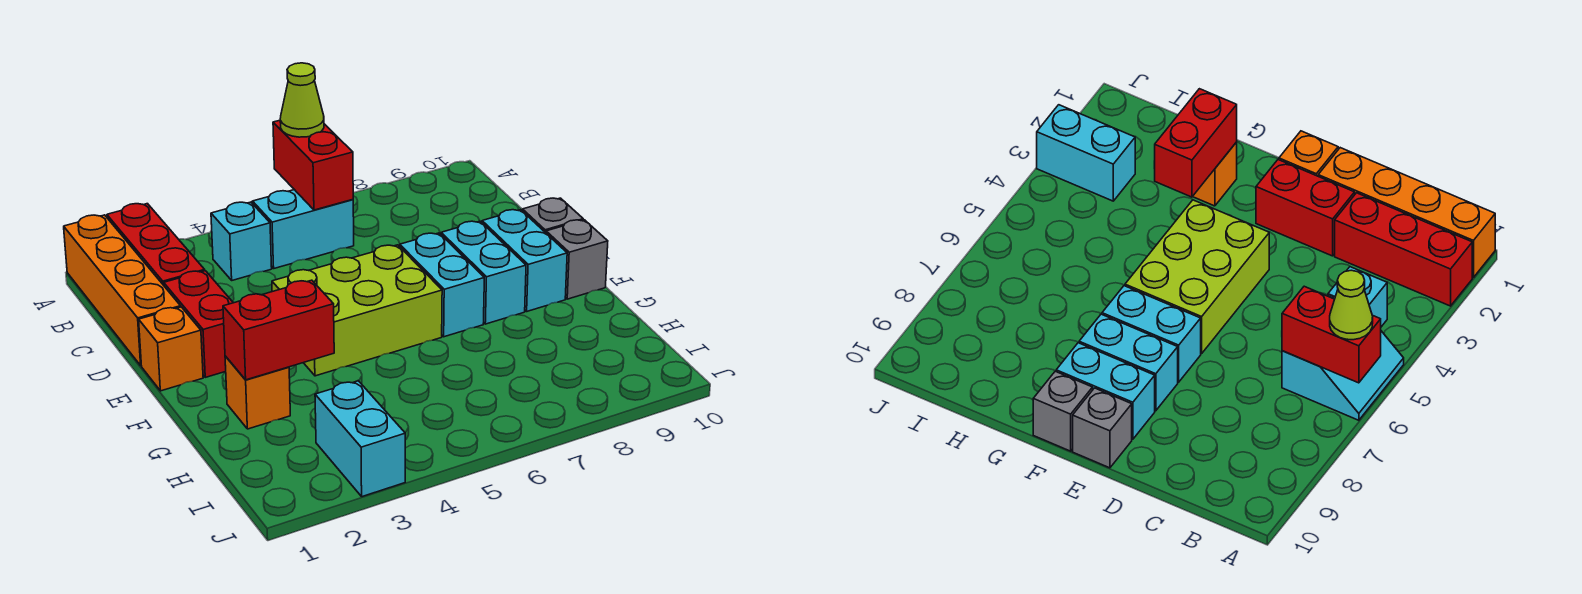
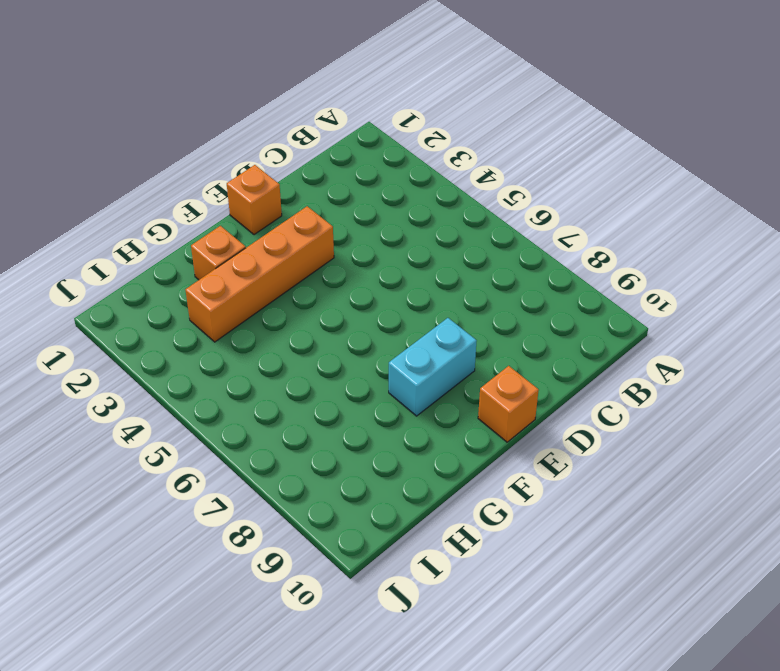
orange 1x4 brick [185,206,334,342] -> orange 1x4 brick moved to [64,215,181,366]
orange 1x1 brick [478,366,539,442] -> grey 1x1 brick [523,198,583,233]
none -> red 1x3 brick [107,204,205,285]
none -> cyan 2x2 slope [251,190,354,268]
none -> cyan 1x1 brick [211,202,272,280]

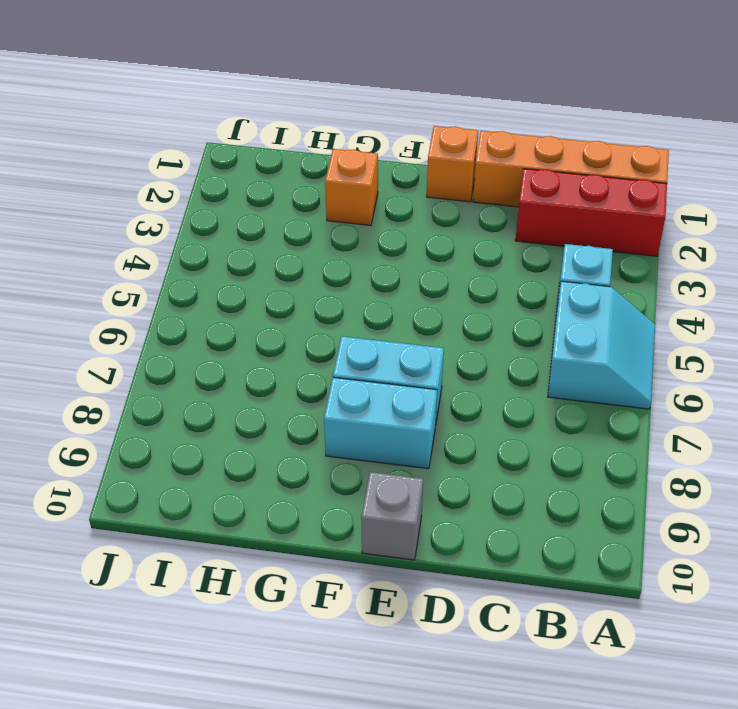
none -> red 1x2 brick [164,271,233,377]
none -> lime 2x3 brick [272,245,442,376]
none -> cyan 1x2 brick [482,210,567,311]

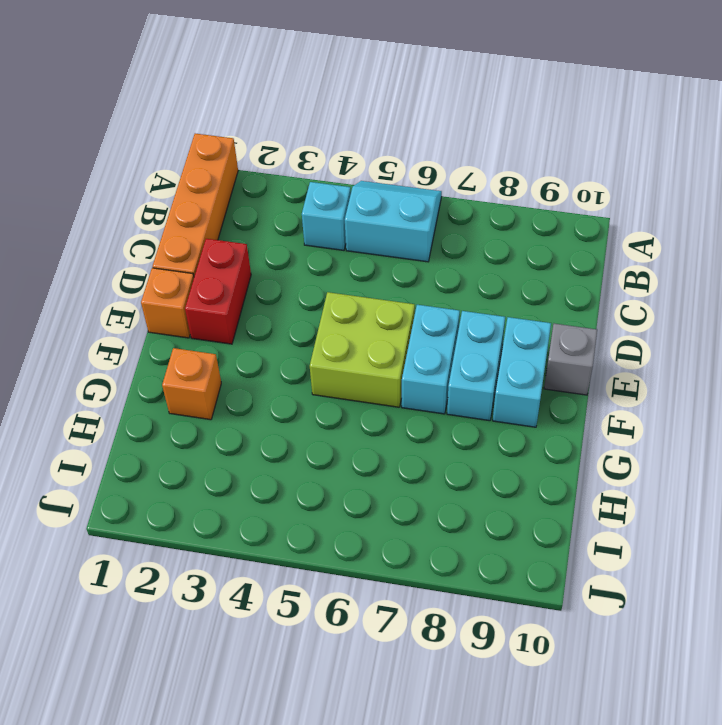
lime 2x2 brick [310,292,415,407] -> lime 2x3 brick [272,245,442,376]
none -> red 1x3 brick [107,204,205,285]
none -> grey 1x1 brick [546,220,608,299]
none -> cyan 1x2 brick [315,381,405,497]

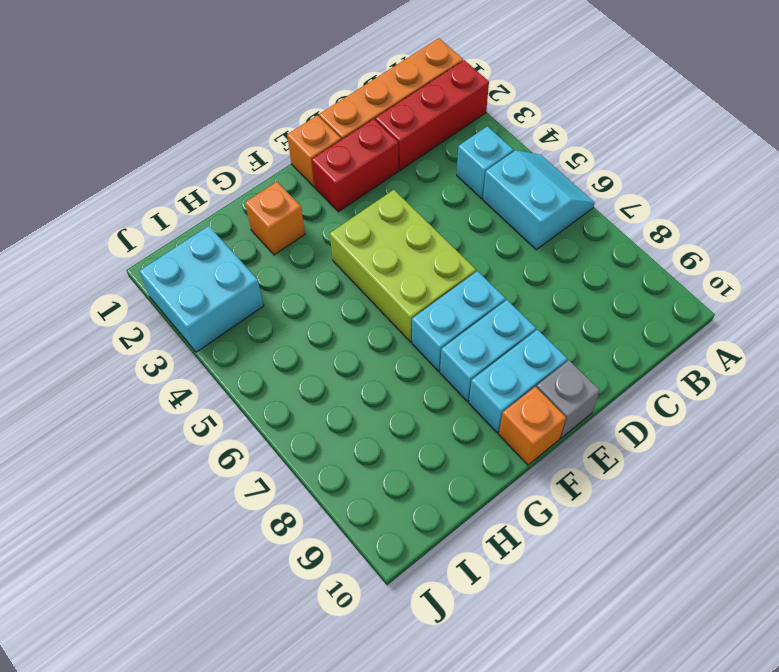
orange 1x1 brick [499,387,566,465] -> grey 1x1 brick [546,220,608,299]
cyan 2x2 brick [140,226,264,352] -> cyan 1x2 brick [315,381,405,497]
none -> red 1x2 brick [273,120,353,210]
none -> red 1x2 brick [223,280,334,380]
none -> lime 1x1 cone [280,63,324,137]

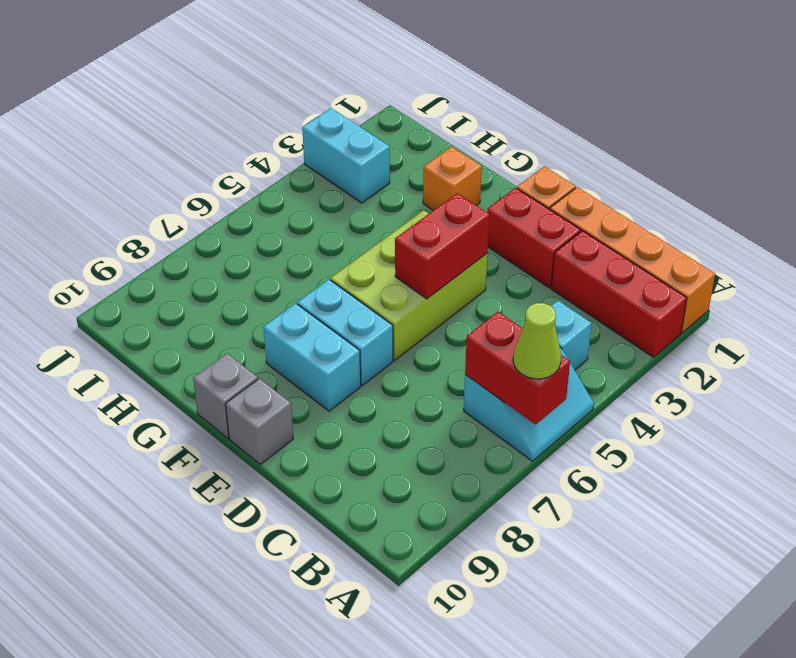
red 1x2 brick [395,193,490,299] -> red 1x2 brick moved to [223,280,334,380]
none -> cyan 1x2 brick [482,210,567,311]

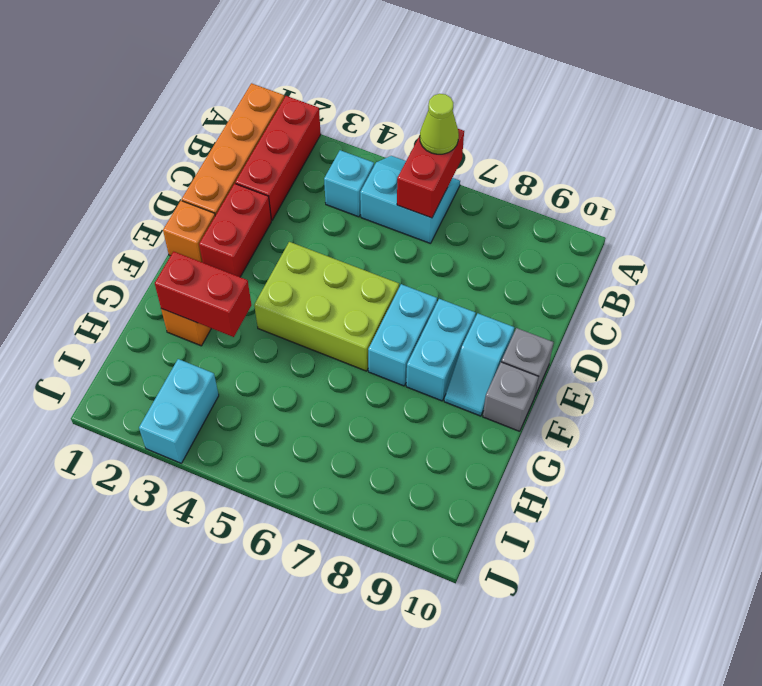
cyan 1x2 slope [444,314,514,416] -> cyan 1x2 brick [482,210,567,311]

